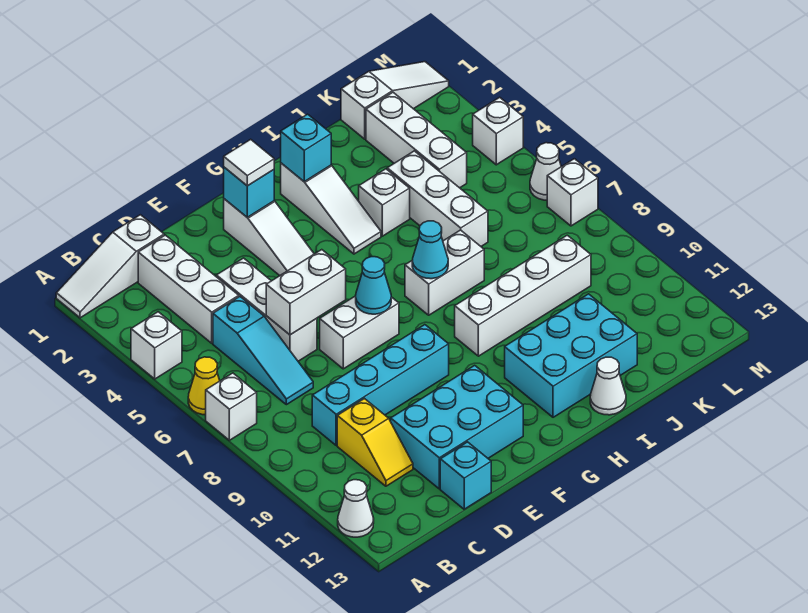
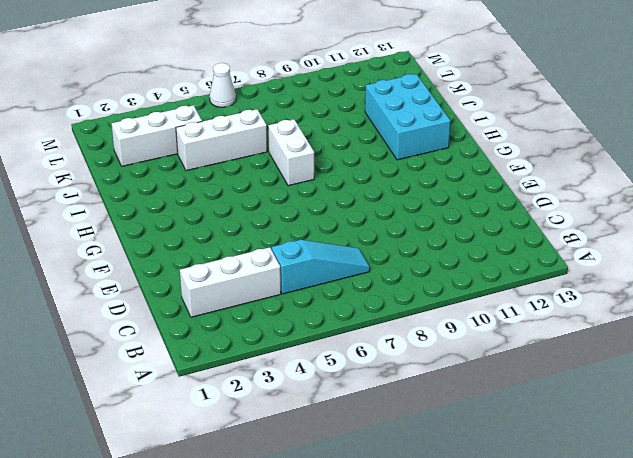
none -> white 1x3 slope [56,215,164,318]
none -> white 1x1 brick [131,312,182,379]
none -> yellow 1x1 cone [188,357,220,415]
none -> white 1x1 brick [206,373,257,440]

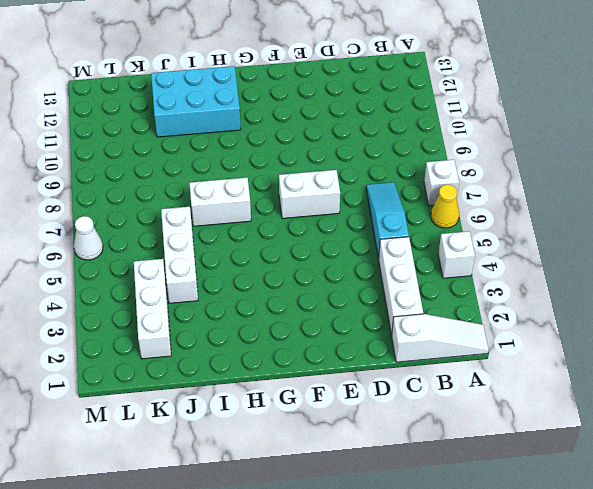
none -> white 1x1 cone [338,480,374,537]
none -> cyan 1x4 brick [312,325,449,446]
none -> yellow 1x2 slope [337,399,413,486]
none -> white 1x3 brick [216,258,317,361]

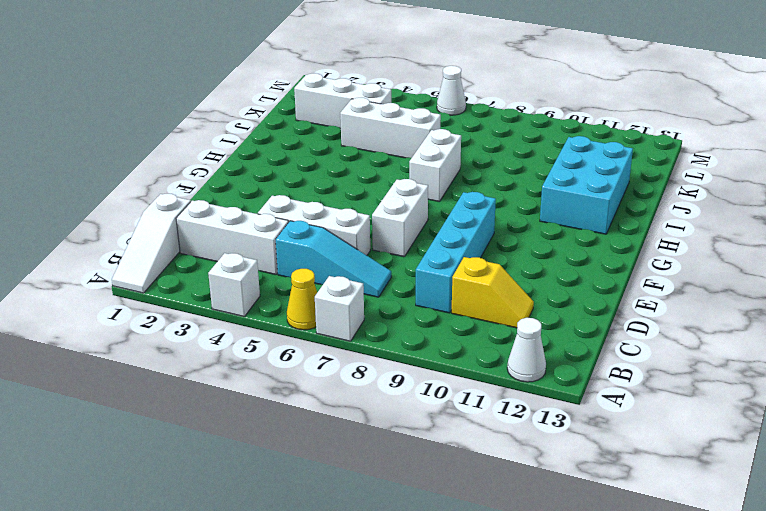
none -> cyan 2x3 brick [391,365,523,489]
none -> cyan 1x1 brick [440,442,491,509]
none -> white 1x3 slope [224,199,314,276]
none -> white 1x3 slope [281,163,381,254]

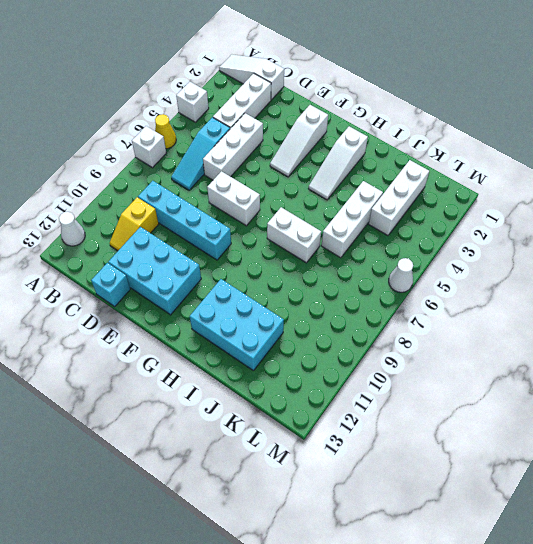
none -> white 1x4 brick [455,235,591,356]
none -> white 1x1 brick [359,169,410,236]
none -> white 1x1 cone [590,357,626,415]
none -> white 1x3 slope [341,62,449,139]

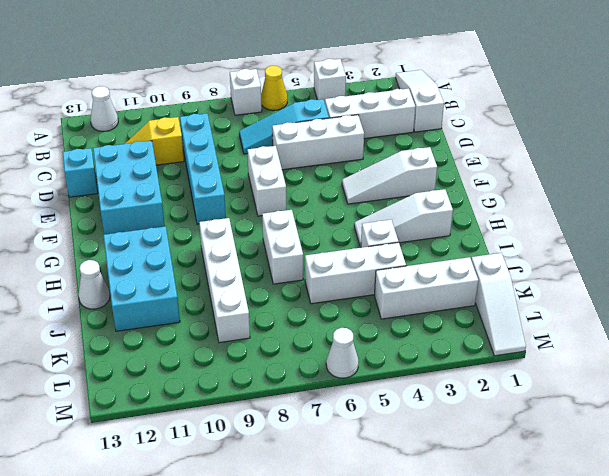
none -> white 1x1 brick [473,97,523,165]
none -> white 1x1 brick [547,159,598,226]
none -> white 1x2 brick [266,250,346,335]
none -> cyan 1x1 brick [224,167,274,217]

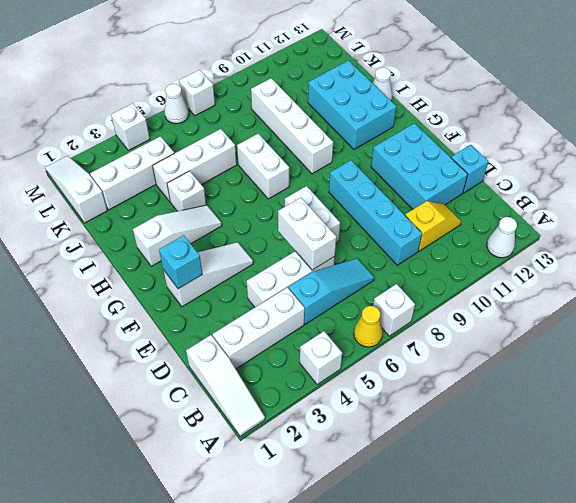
none -> cyan 1x1 cone [356,257,391,314]
none -> cyan 1x1 brick [281,114,331,181]
none -> cyan 1x1 cone [412,221,448,279]
none -> white 1x1 tile [224,139,274,186]

